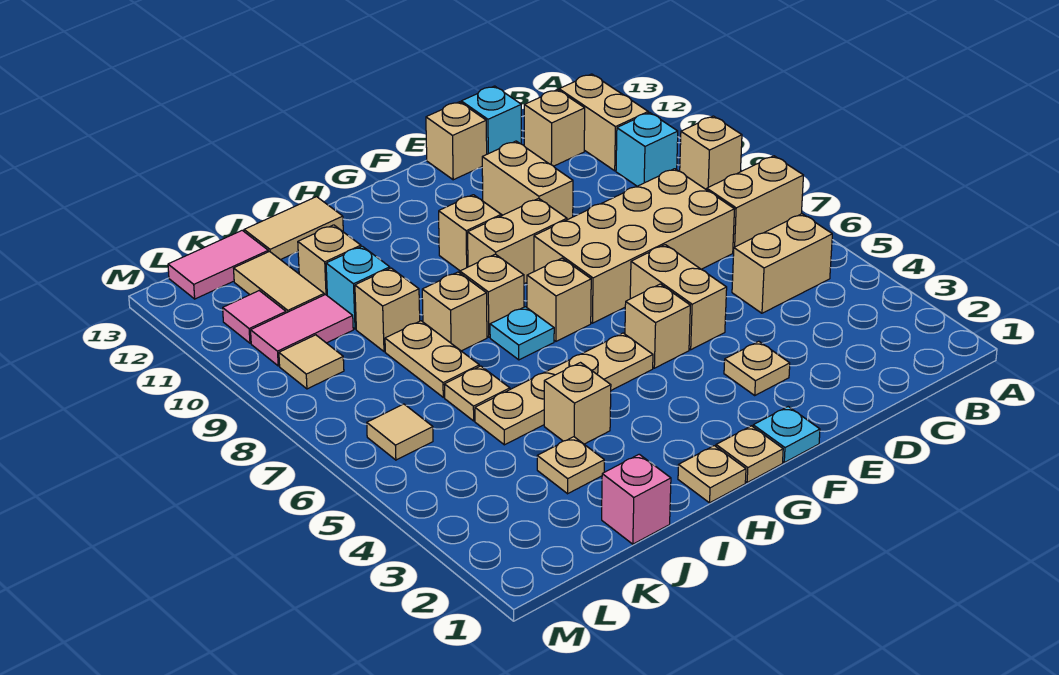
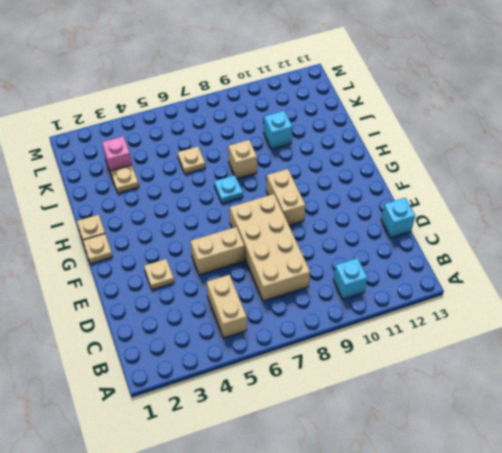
pink 1x1 brick [102,136,132,173] -> pink 1x1 brick moved to [602,454,671,544]
none -> tan 1x2 brick [707,156,803,252]
none -> tan 1x1 brick [680,116,742,190]
none -> tan 1x2 brick [559,74,648,171]
none -> tan 1x1 brick [524,90,585,166]

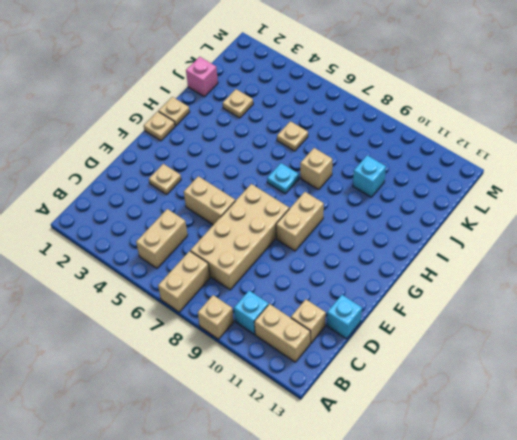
none -> tan 1x2 brick [482,141,573,220]
none -> tan 1x1 brick [426,102,487,180]
none -> cyan 1x1 plate [753,407,820,462]
none -> tan 1x1 brick [625,284,690,368]

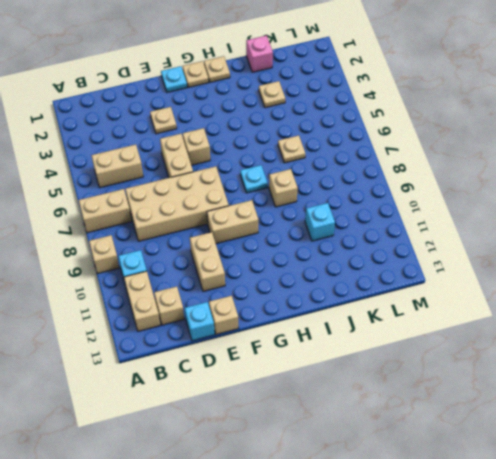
none -> tan 1x4 plate [475,333,653,445]
none -> tan 1x1 brick [527,258,591,341]
none -> tan 1x1 brick [439,195,501,271]
none -> tan 1x1 brick [460,254,524,337]

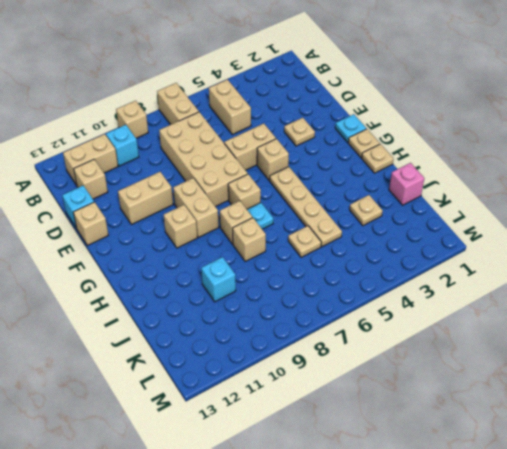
none -> tan 1x1 brick [544,363,611,444]
none -> tan 1x2 tile [244,197,343,260]
none -> tan 1x2 plate [385,321,479,397]
none -> tan 1x1 brick [355,268,420,352]

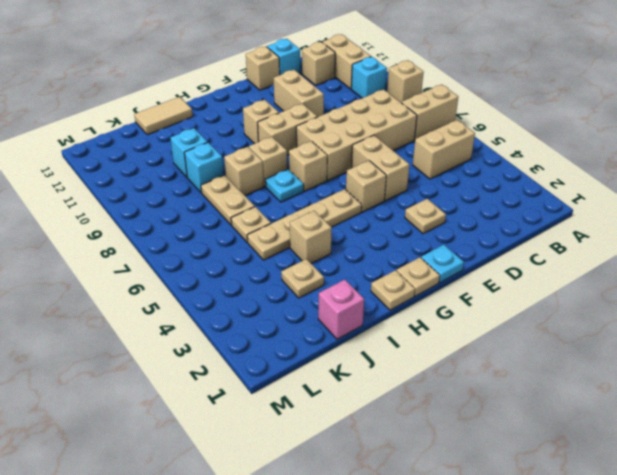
cyan 1x1 brick [184,143,224,193] -> tan 1x1 brick [355,268,420,352]
none -> tan 1x1 brick [298,225,361,295]
none -> pink 1x2 tile [251,295,353,366]
none -> tan 1x2 tile [234,252,324,313]
none -> pink 1x2 tile [168,230,268,299]

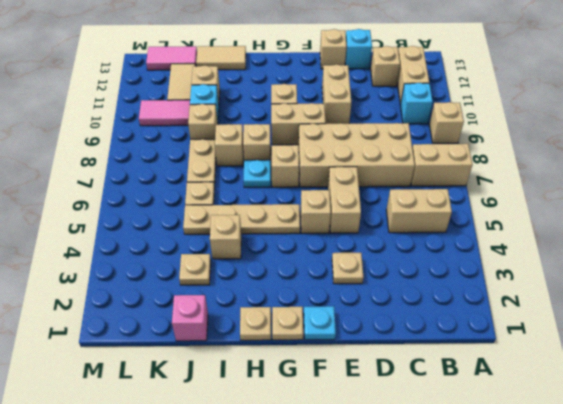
none -> tan 1x1 tile [367,404,433,460]
none -> tan 1x1 tile [279,335,344,389]
none -> pink 1x1 tile [223,291,286,343]

